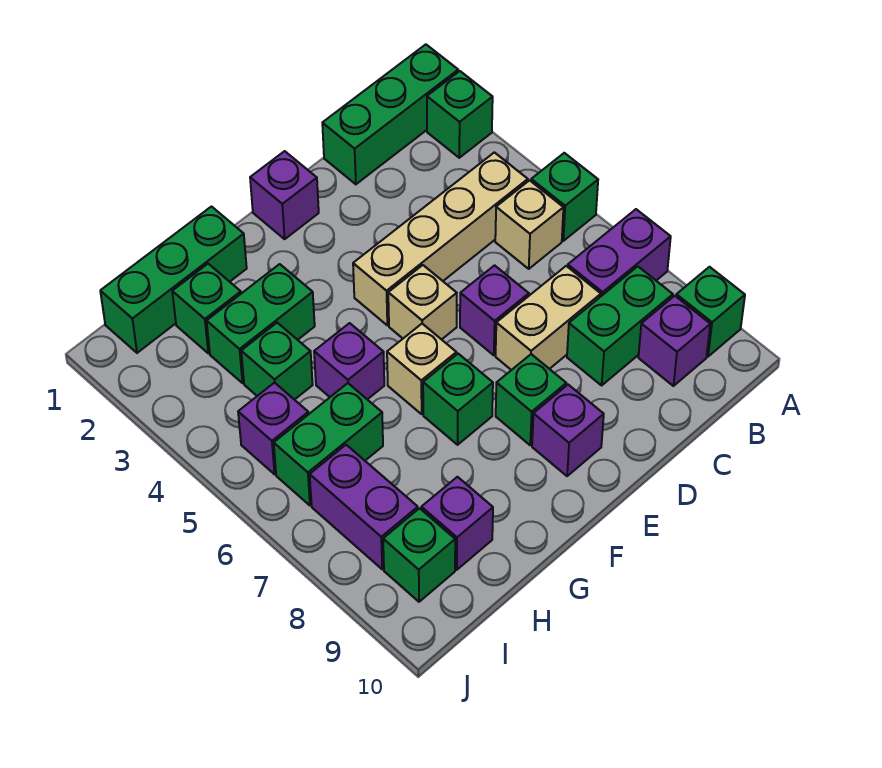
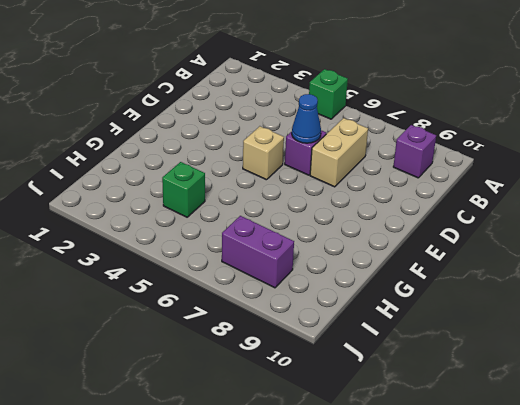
blue 1x1 cone [292,94,321,143] -> none
none -> green 1x3 brick [322,44,458,184]
none -> green 1x1 brick [427,71,493,158]
none -> purple 1x2 brick [568,209,671,296]

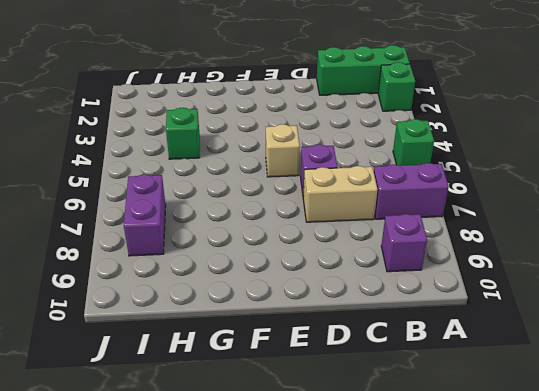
none -> green 1x1 brick [676,267,745,357]
none -> tan 1x4 brick [353,152,528,325]
none -> tan 1x1 brick [495,180,563,269]

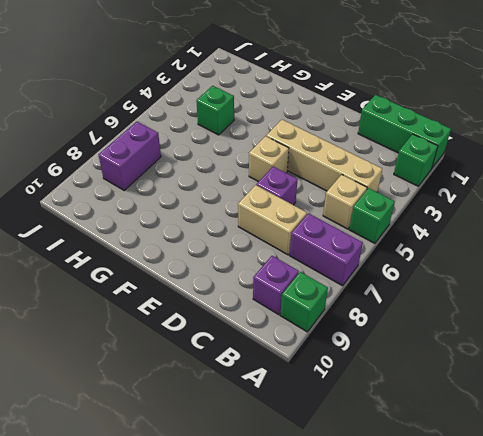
none -> green 1x2 brick [567,266,673,385]
none -> purple 1x1 brick [250,151,319,239]
none -> green 1x1 brick [496,354,566,445]

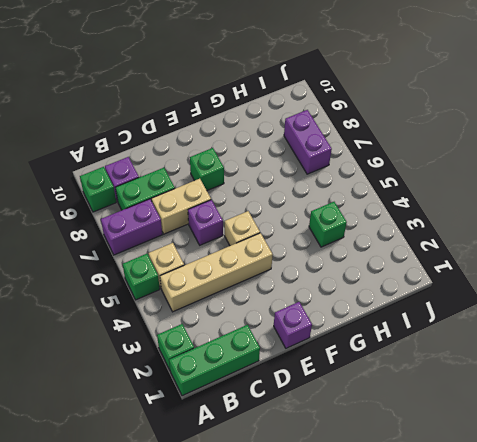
none -> purple 1x1 brick [532,385,604,476]
none -> tan 1x1 brick [387,324,456,414]
none -> green 1x1 brick [423,354,493,445]

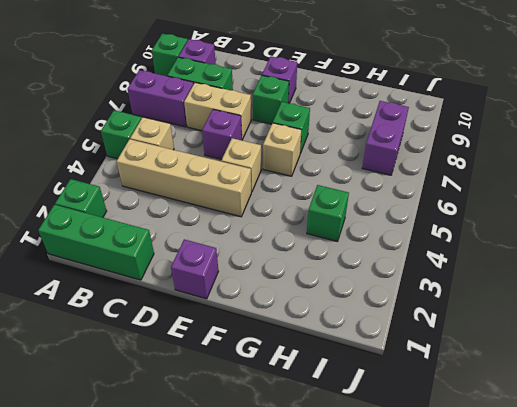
none -> green 1x3 brick [100,207,247,353]
none -> green 1x2 brick [207,264,315,383]
none -> purple 1x1 brick [314,323,384,399]

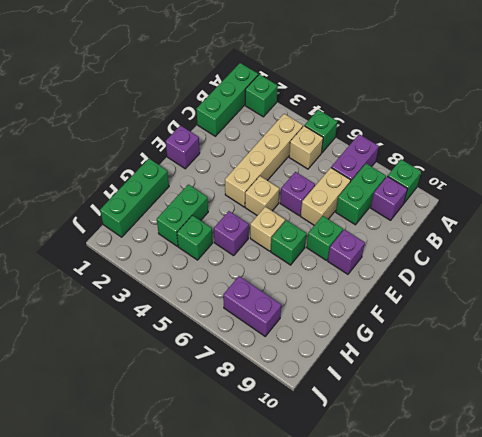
none -> green 1x1 brick [172,264,241,353]
none -> green 1x2 brick [274,383,383,505]
none -> purple 1x1 brick [421,477,493,570]

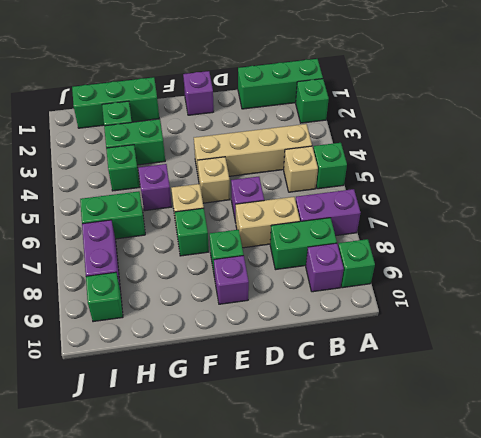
none -> purple 1x1 brick [421,477,493,570]
none -> purple 1x1 brick [238,382,309,474]

